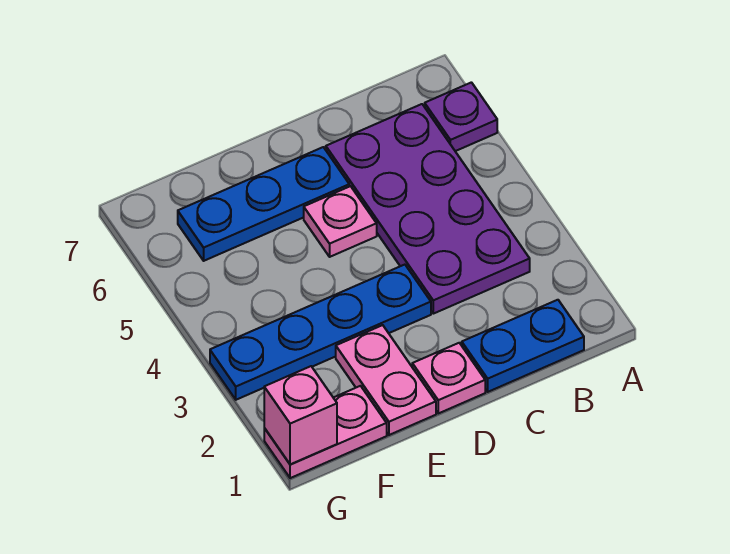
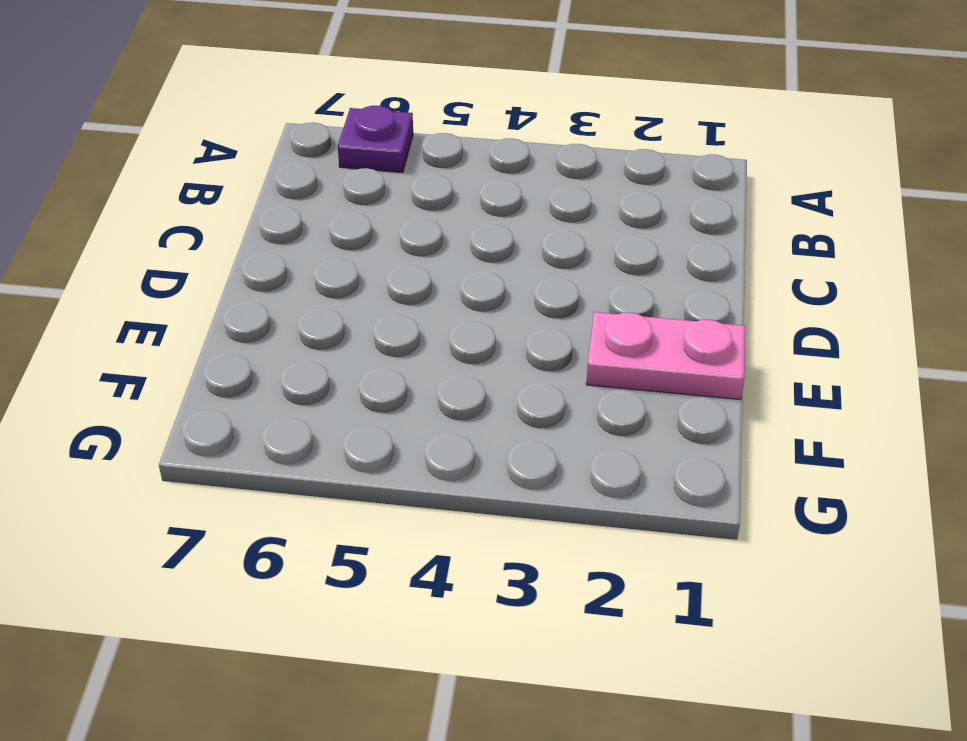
none -> blue 1x2 plate [462,300,584,392]
none -> purple 2x4 plate [326,104,530,314]

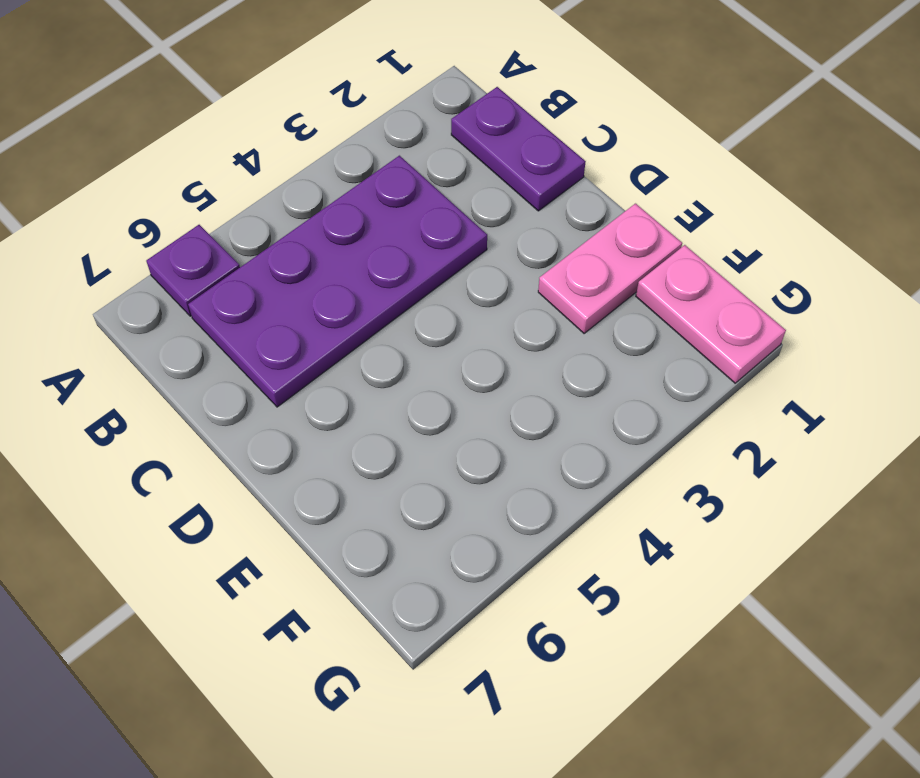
purple 1x2 plate [451,87,586,211] -> blue 1x2 plate [462,300,584,392]
none -> pink 1x1 plate [412,343,485,413]
none -> blue 1x4 plate [210,265,431,400]

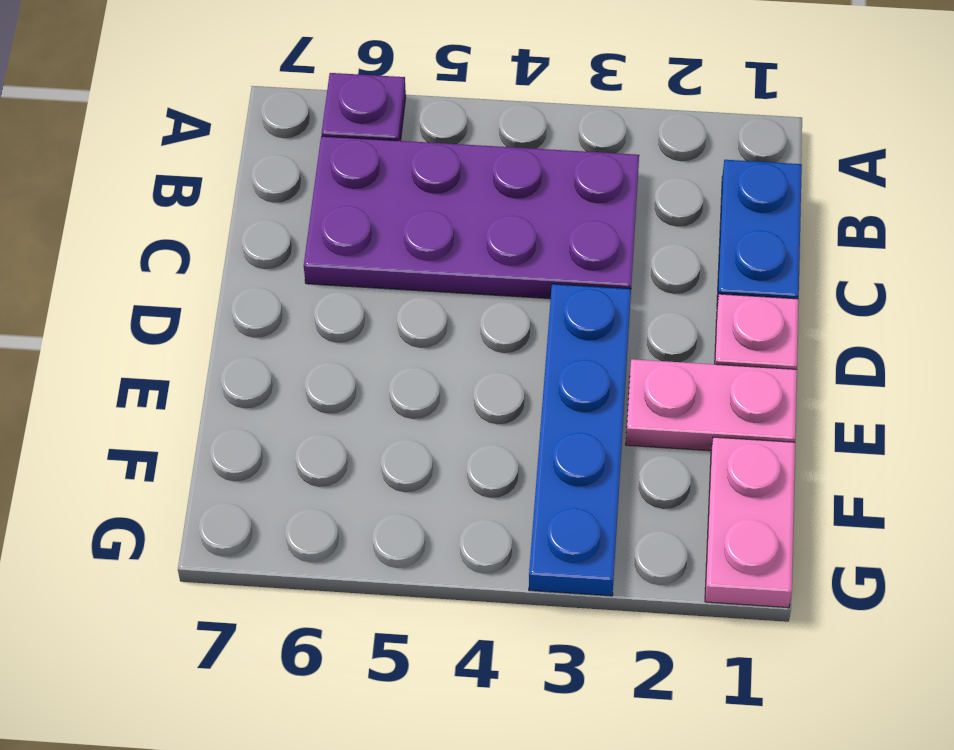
none -> pink 1x1 plate [304,186,377,257]
none -> blue 1x3 plate [178,147,349,261]

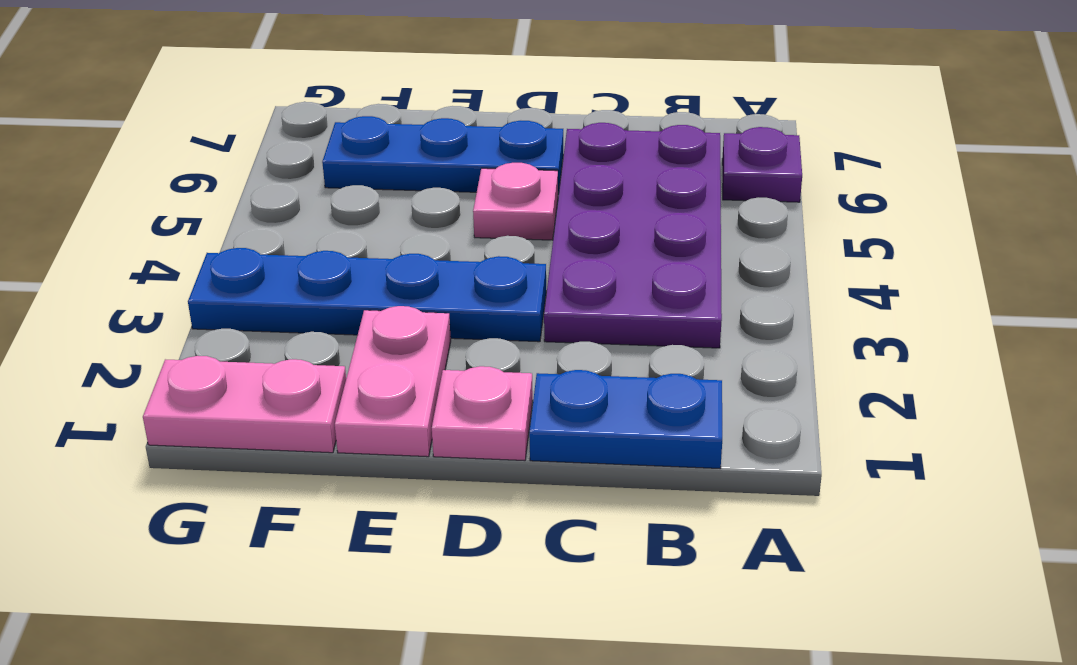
none -> pink 1x1 brick [264,366,337,464]

